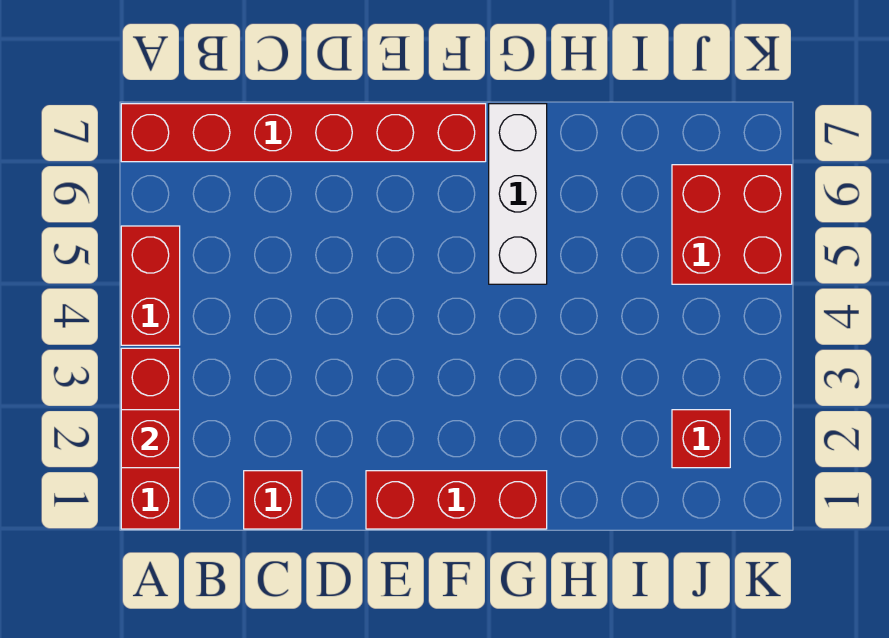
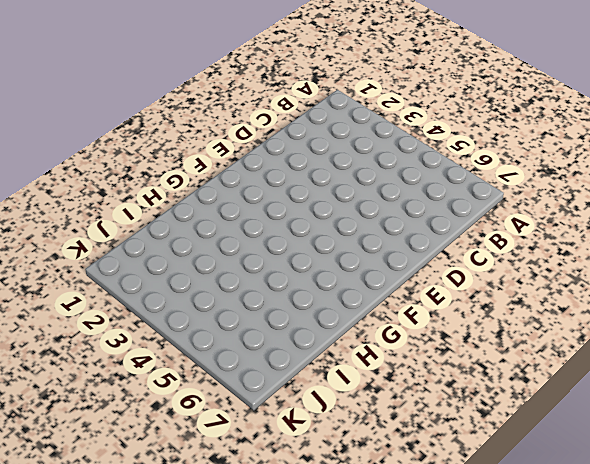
none -> red 1x3 brick [121,348,180,529]
none -> red 1x2 brick [121,226,180,345]

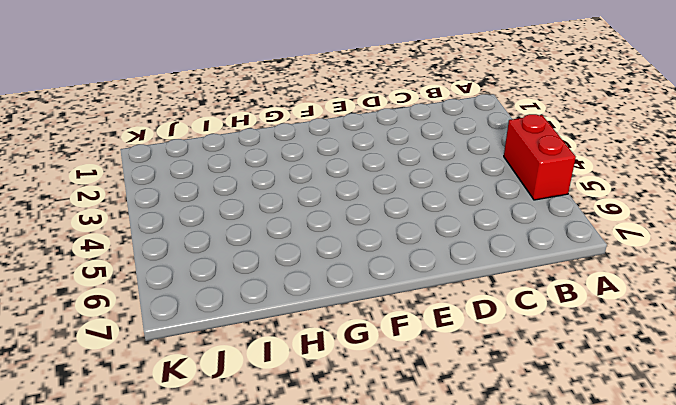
none -> red 1x3 brick [121,348,180,529]
none -> red 1x6 brick [121,104,486,162]

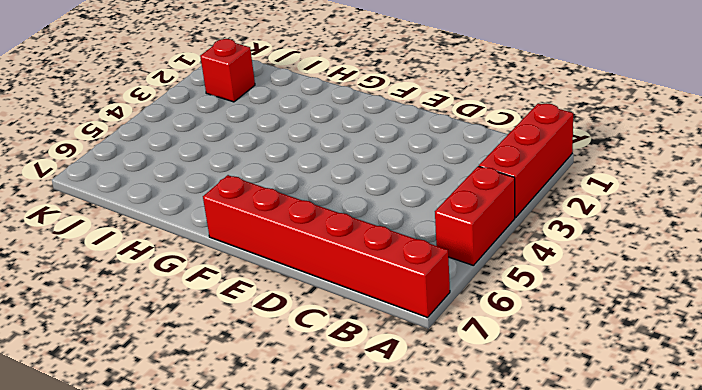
none -> red 1x1 brick [244,471,302,529]
none -> red 1x3 brick [366,471,547,529]

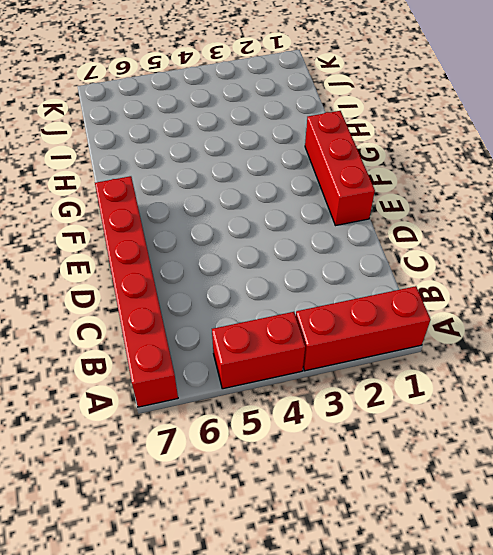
none -> red 1x1 brick [244,471,302,529]
none -> white 1x3 brick [489,104,547,284]

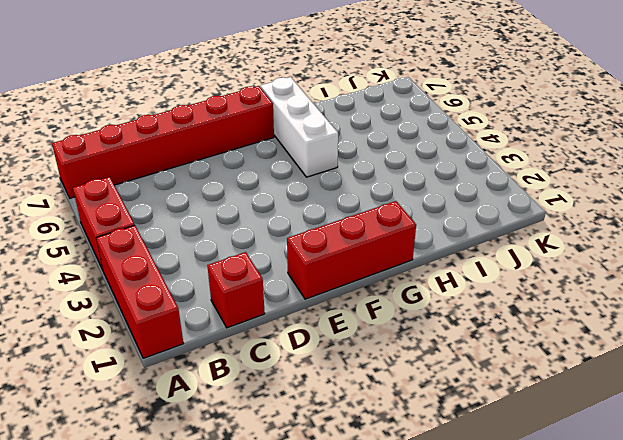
none -> red 1x1 brick [672,410,730,468]
none -> red 2x2 brick [672,165,792,284]

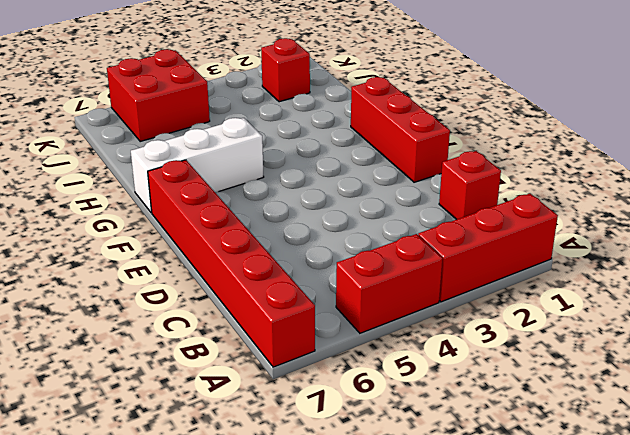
none -> red 1x1 brick [121,410,180,468]

